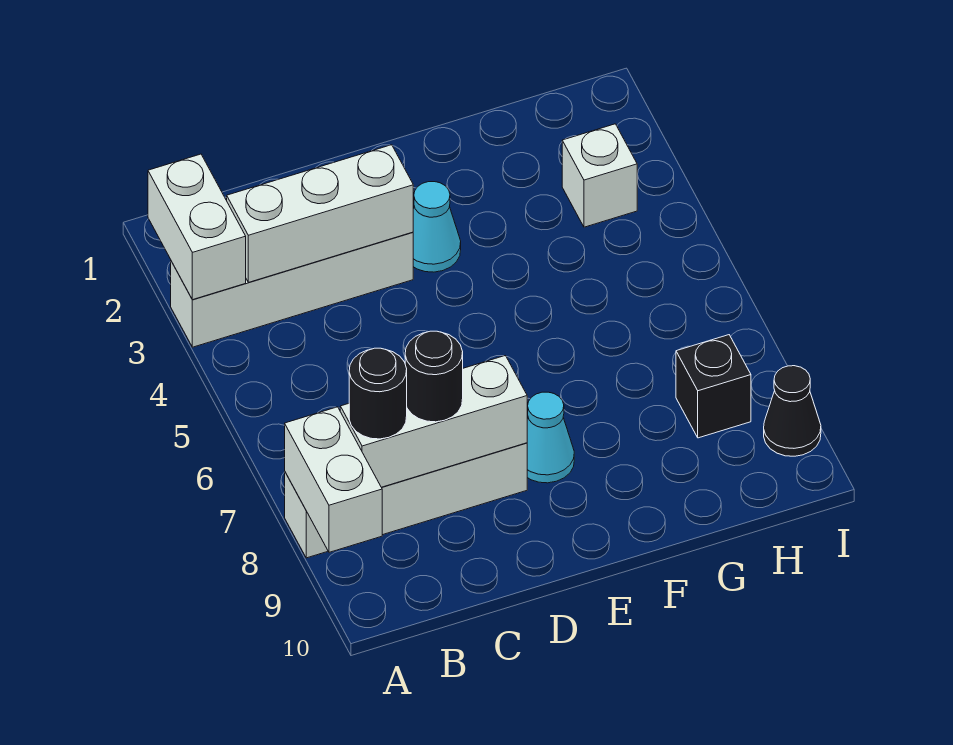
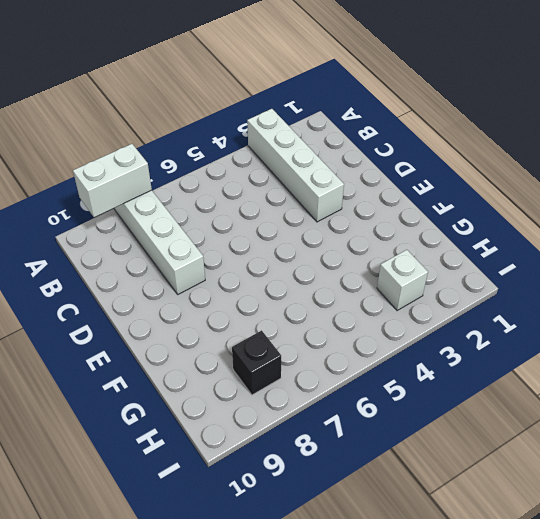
none -> cyan 1x1 cone [413,182,461,272]
none -> cyan 1x1 cone [527,392,574,483]
none -> black 1x1 cone [764,366,821,456]

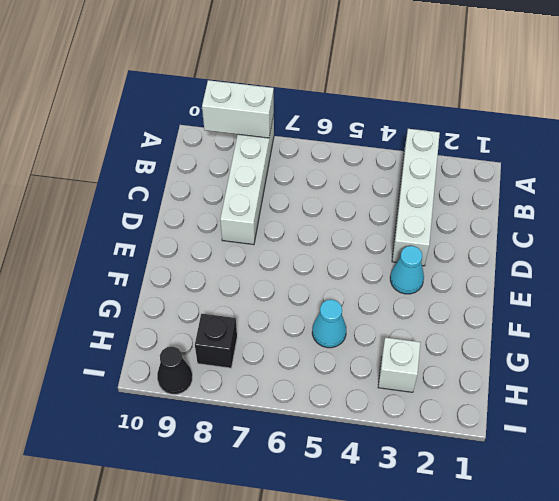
cyan 1x1 cone [312,300,346,348] -> cyan 1x1 cone moved to [527,392,574,483]
none -> white 1x2 brick [148,154,246,300]
none -> white 1x3 brick [227,145,413,282]
none -> white 1x3 brick [340,356,527,487]

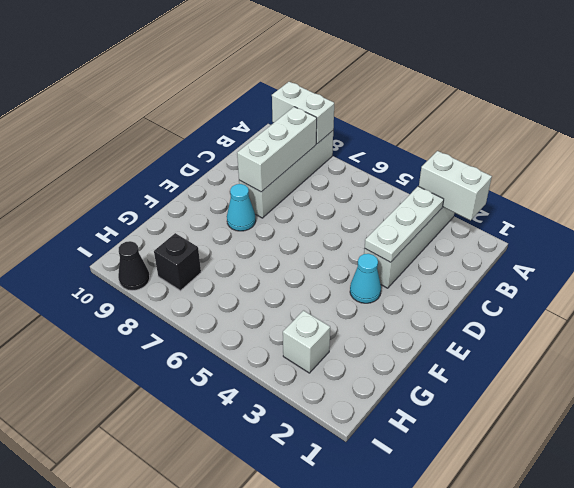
white 1x3 plate [365,186,444,262] -> white 1x3 brick [227,145,413,282]
none -> black 1x1 round brick [349,348,407,439]
none -> black 1x1 round brick [405,331,463,422]

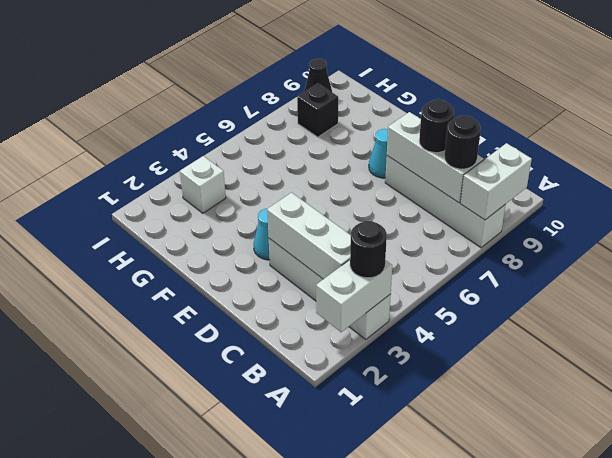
black 1x1 round brick [350,221,387,278] -> none

